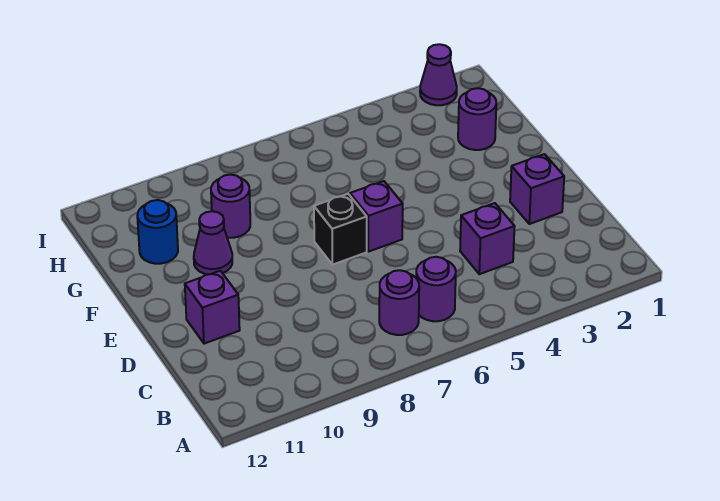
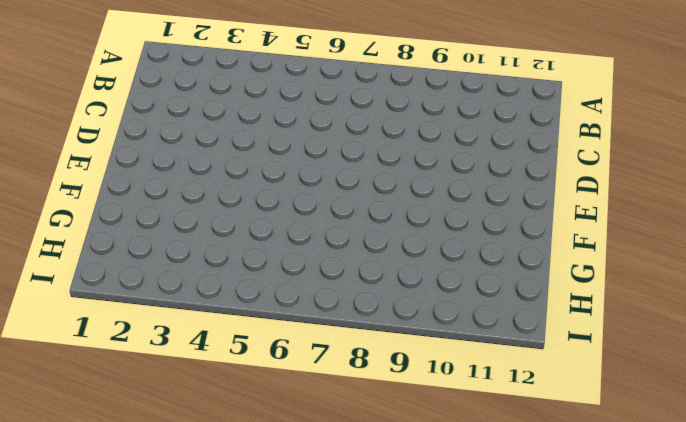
none -> purple 1x1 round brick [416,257,456,321]
none -> purple 1x1 round brick [379,270,419,335]
none -> purple 1x1 brick [460,203,515,274]

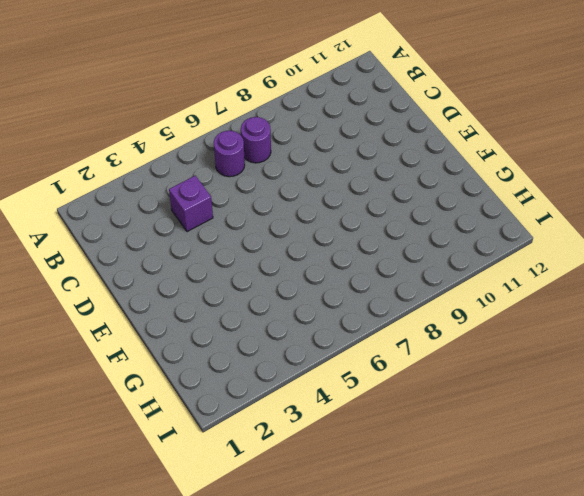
none -> purple 1x1 brick [510,154,564,224]
none -> purple 1x1 brick [185,271,240,344]
none -> purple 1x1 brick [350,181,403,252]

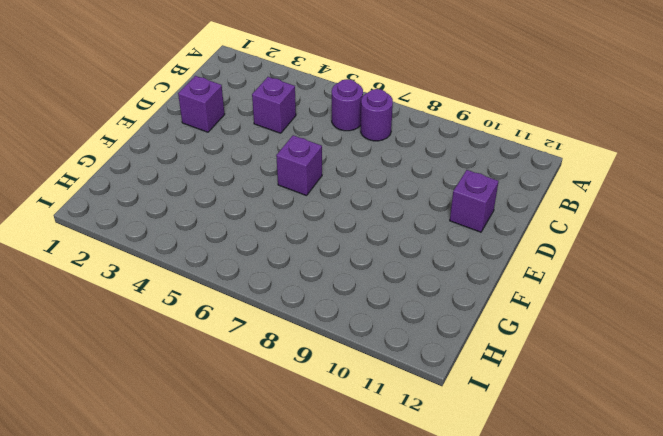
none -> black 1x1 brick [314,194,367,265]
none -> purple 1x1 cone [194,211,232,275]
none -> purple 1x1 round brick [458,88,496,150]

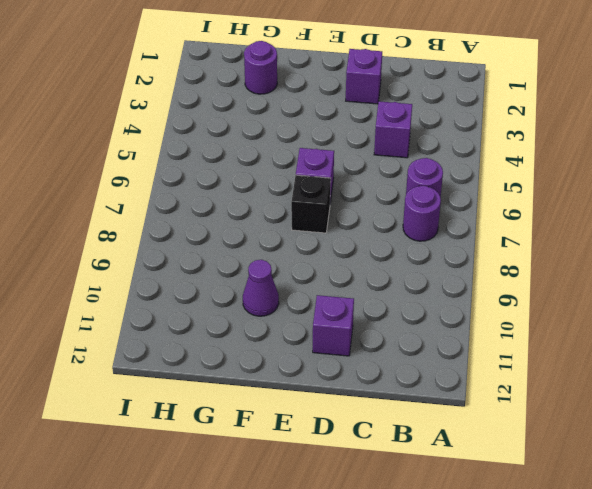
none -> purple 1x1 round brick [211,175,250,238]
none -> blue 1x1 round brick [137,200,178,264]
none -> purple 1x1 cone [420,44,457,105]

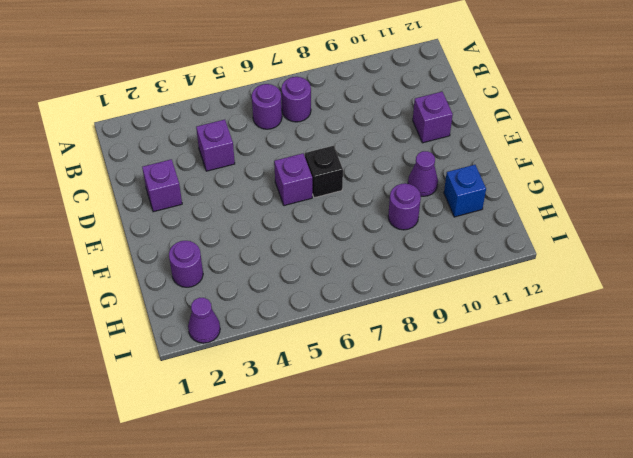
blue 1x1 brick [444,165,486,217] -> blue 1x1 round brick [137,200,178,264]

